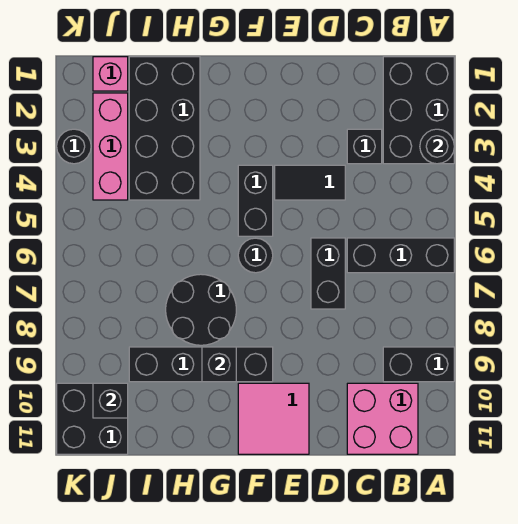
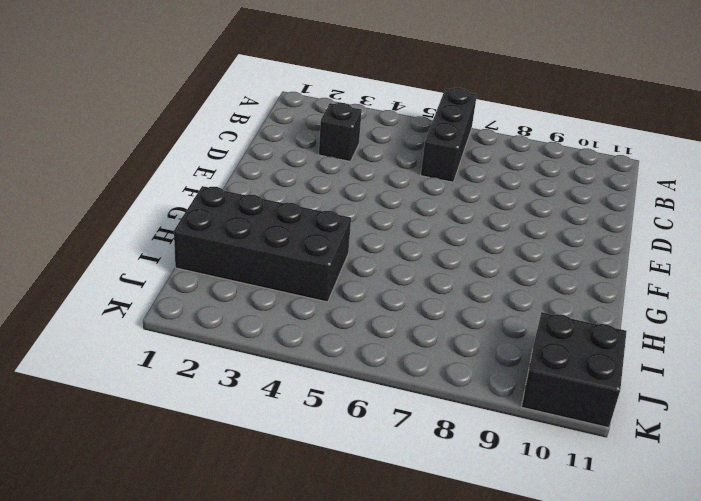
none -> black 2x3 brick [383,57,454,164]
none -> black 1x2 brick [383,347,454,382]
none -> pink 2x2 brick [347,383,418,454]

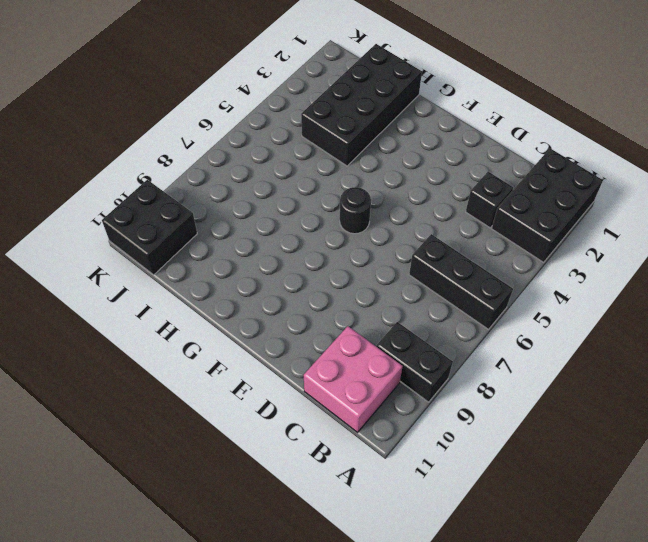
none -> black 1x2 tile [275,165,345,200]
none -> black 1x2 brick [311,238,345,309]
none -> pink 2x2 tile [238,383,309,454]

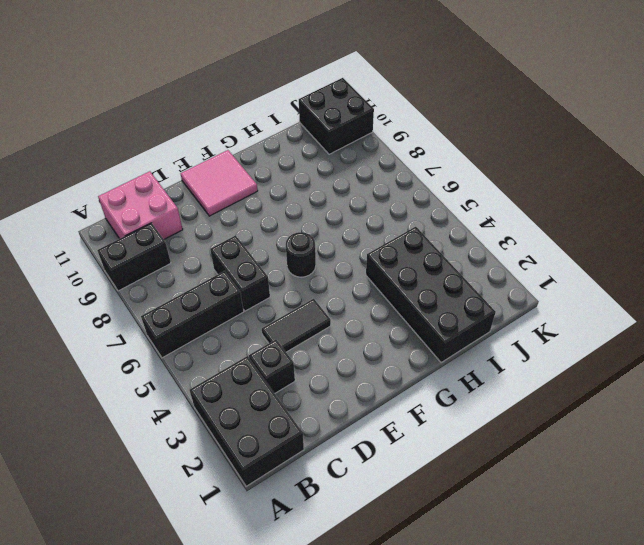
none -> black 1x2 brick [238,165,273,236]
none -> black 1x4 brick [129,347,273,382]
none -> black 2x2 round brick [166,274,236,345]

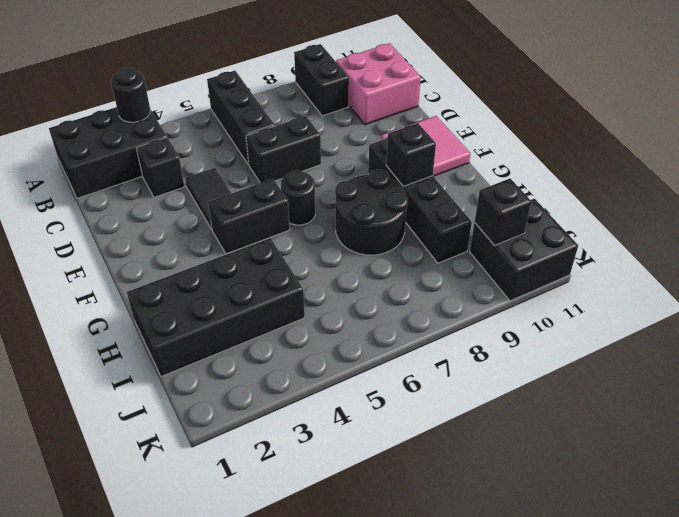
none -> pink 1x1 brick [93,57,128,91]
none -> pink 1x3 brick [93,93,128,200]
none -> black 1x1 round brick [57,129,91,164]

